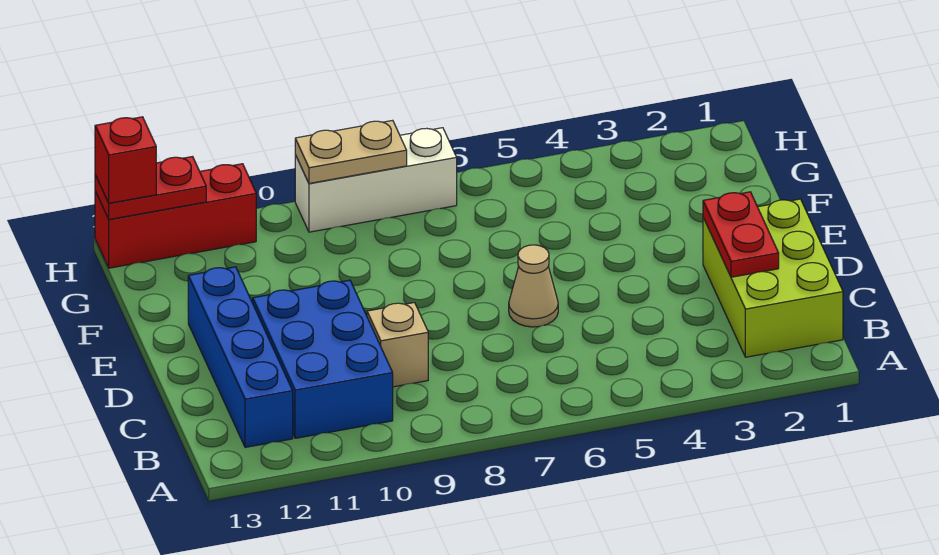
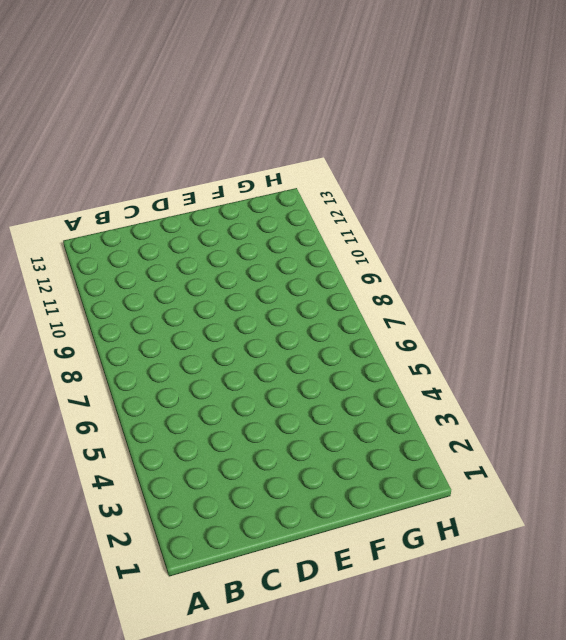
none -> lime 2x3 brick [703,199,843,357]
none -> blue 2x3 brick [253,280,393,438]

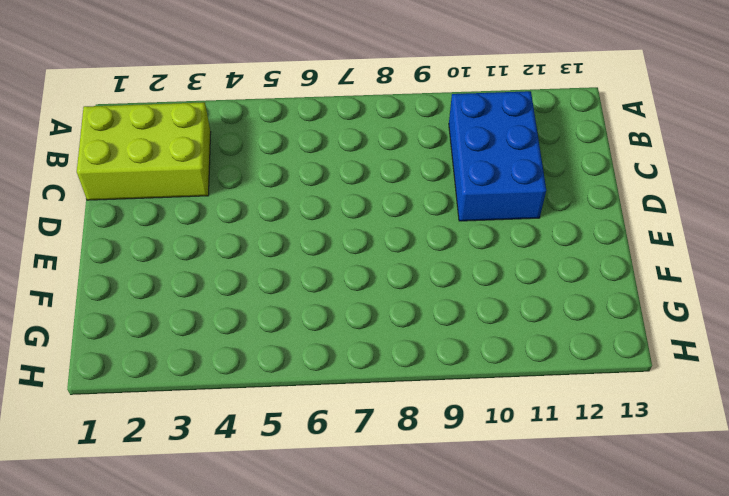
lime 2x3 brick [77,102,211,200] -> lime 2x3 brick turned to [703,199,843,357]
none -> blue 1x4 brick [188,267,293,447]
none -> tan 1x1 brick [367,303,428,387]

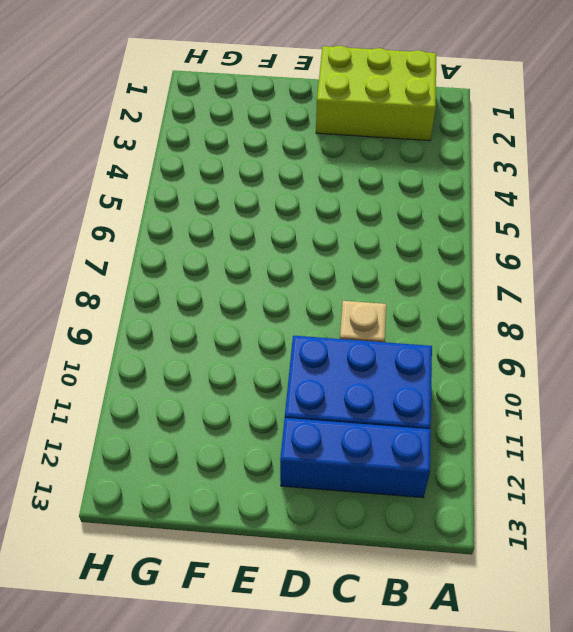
blue 1x3 brick [280,418,431,498] -> blue 1x4 brick [188,267,293,447]
none -> tan 1x1 cone [509,245,558,327]
none -> white 1x3 brick [295,128,457,232]

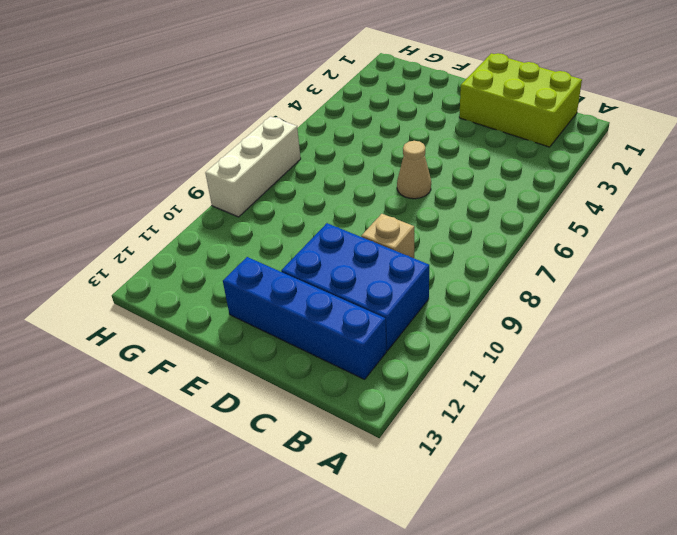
none -> red 1x3 brick [95,164,256,268]
none -> red 1x2 plate [703,192,779,277]

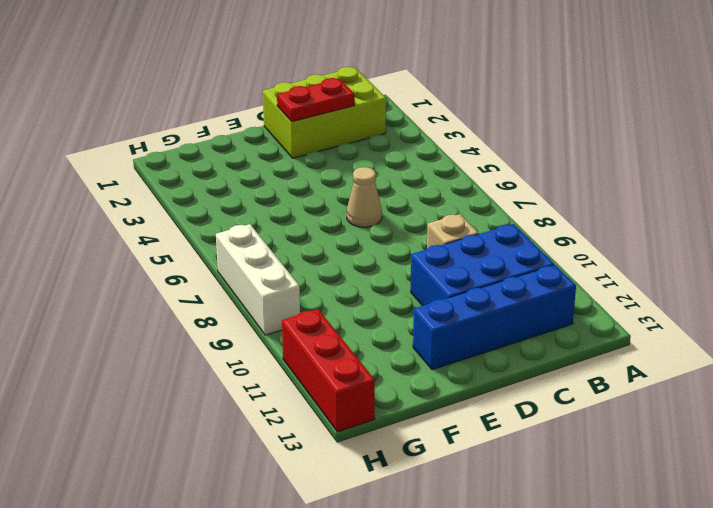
none -> tan 1x2 plate [295,120,407,183]
none -> red 1x2 plate [95,157,206,220]

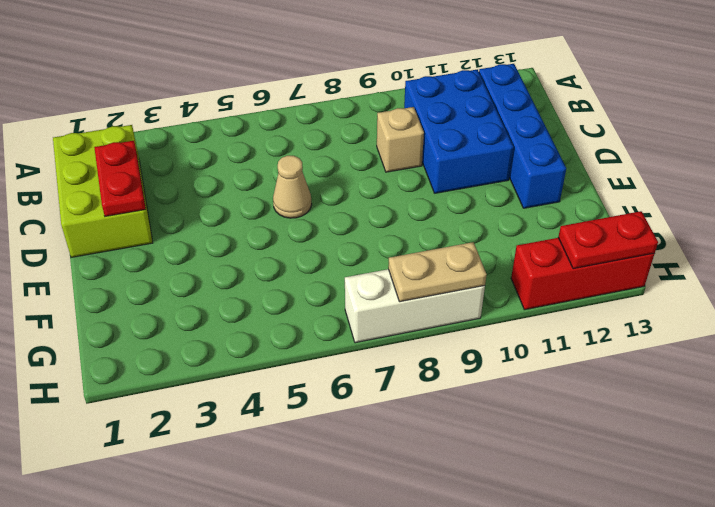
none -> red 1x1 brick [95,117,156,203]

